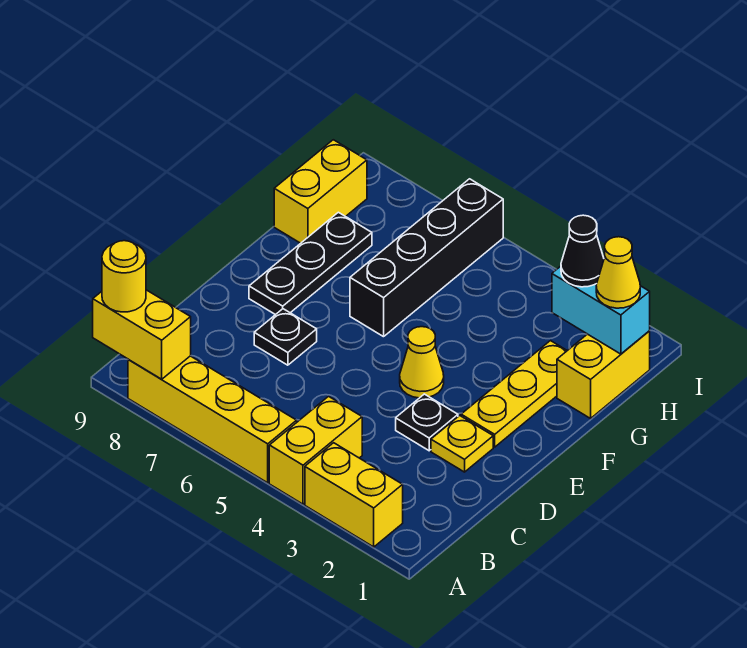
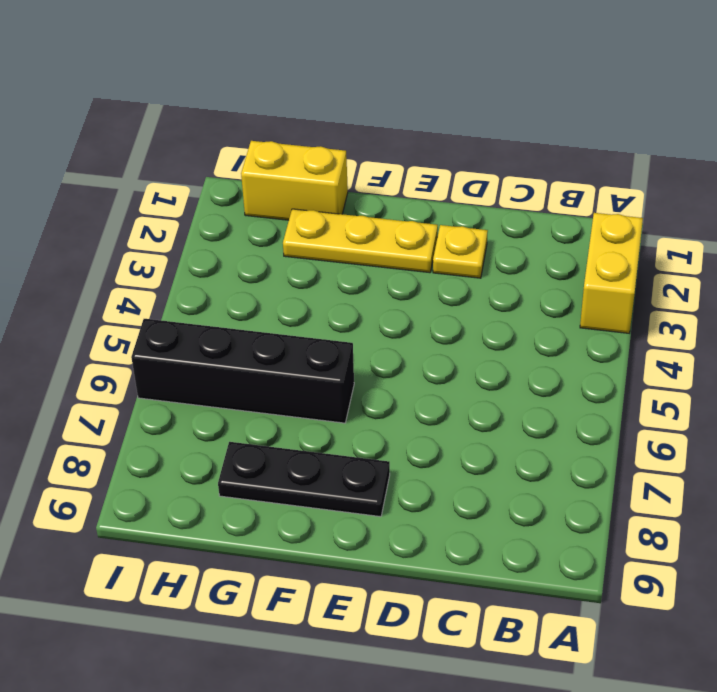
none -> yellow 1x2 brick [269,396,362,504]
none -> yellow 1x4 brick [128,356,297,483]
none -> black 1x1 plate [396,394,458,451]

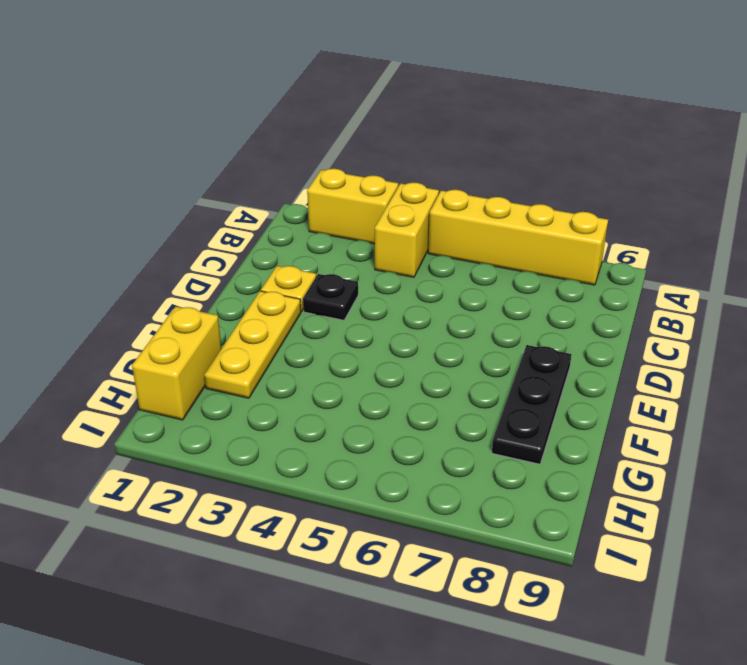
none -> black 1x1 plate [254,309,317,365]
none -> yellow 1x1 cone [400,327,444,398]
none -> black 1x4 brick [350,179,503,337]

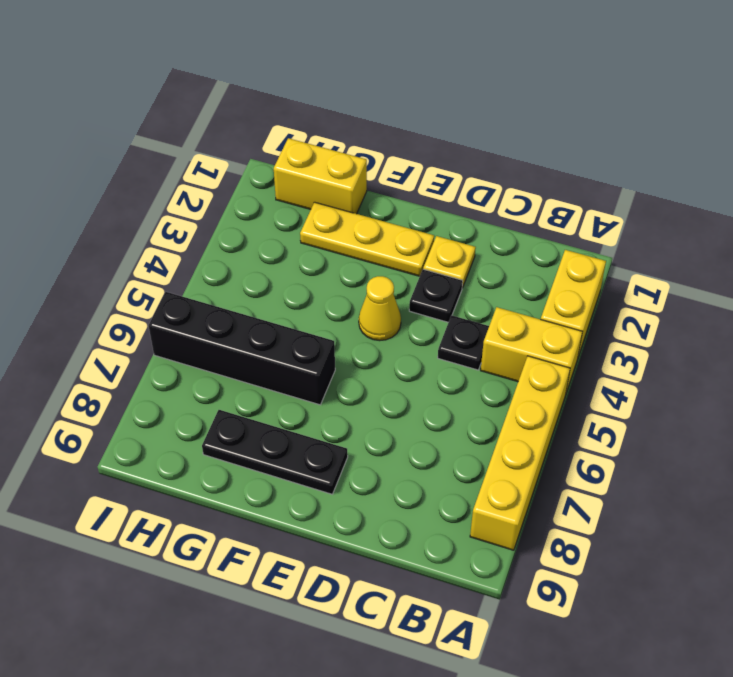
black 1x1 plate [438,315,489,370] -> black 1x1 plate moved to [254,309,317,365]
none -> yellow 1x2 brick [274,140,367,243]
none -> yellow 1x2 brick [93,290,191,379]
none -> cyan 1x2 brick [552,266,650,354]

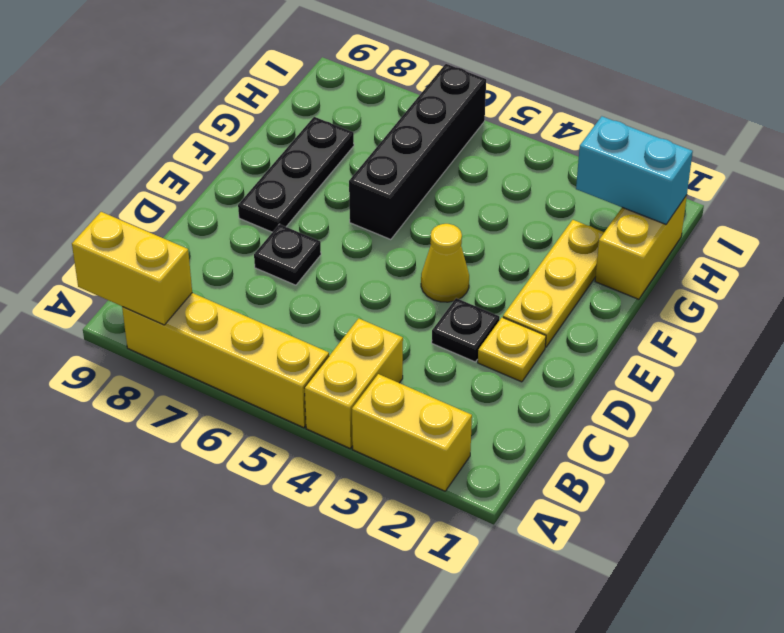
none -> yellow 1x2 brick [274,140,367,243]
none -> yellow 1x1 round brick [102,241,146,312]
none -> yellow 1x1 cone [596,237,640,308]

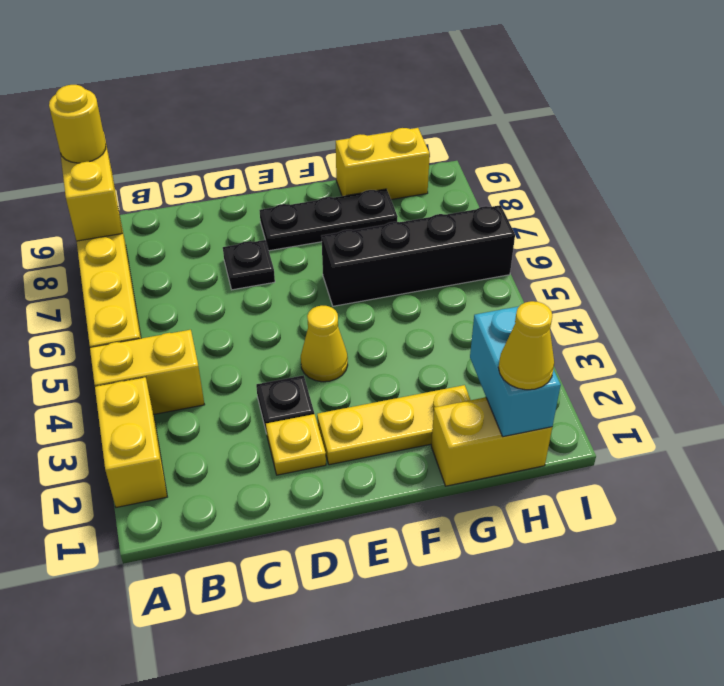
none -> black 1x1 cone [561,215,604,287]

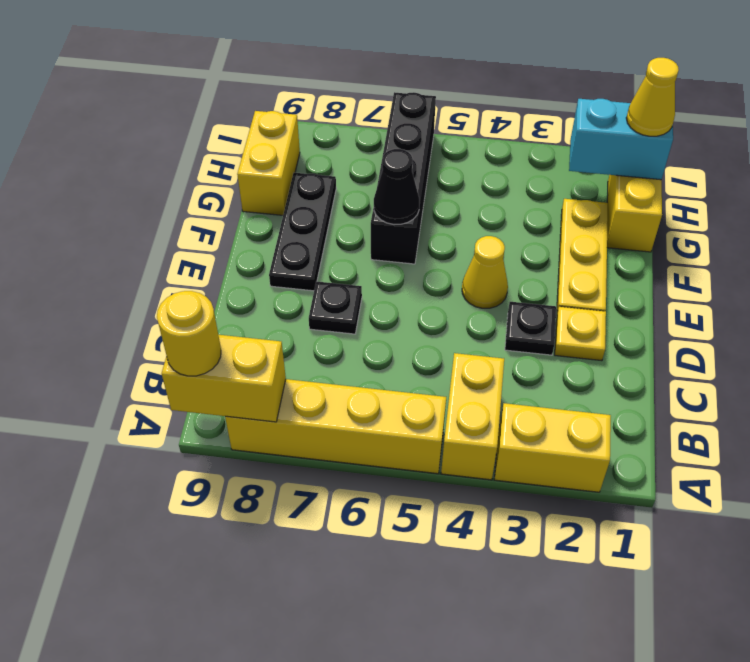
black 1x1 cone [374,149,419,225] -> black 1x1 cone moved to [561,215,604,287]

